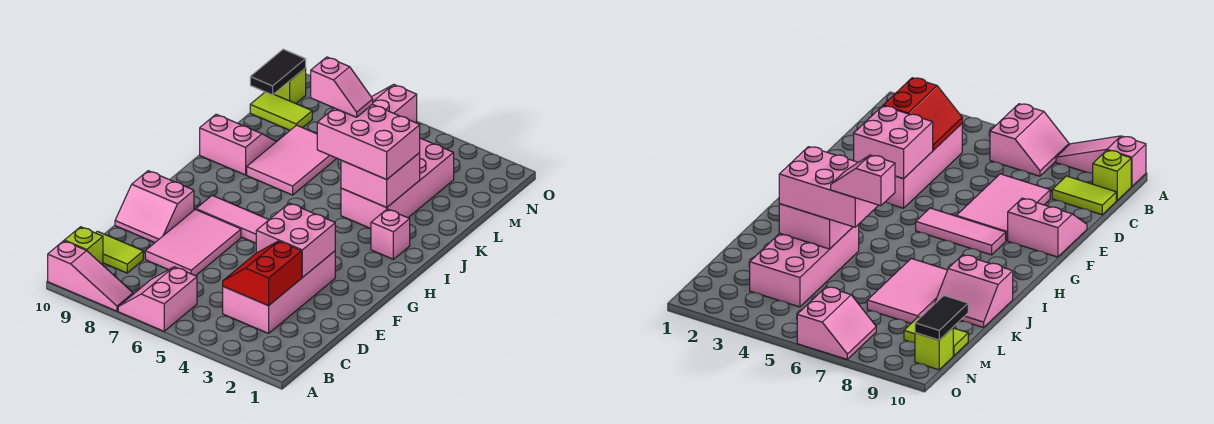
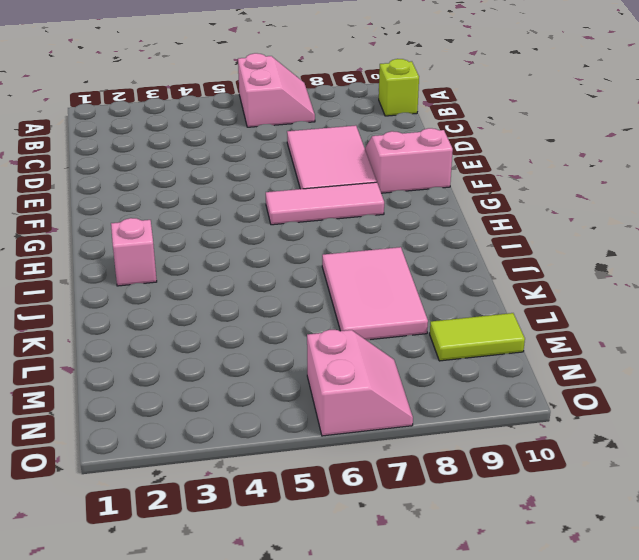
none -> pink 1x3 slope [48,241,133,311]
none -> pink 2x4 brick [223,251,335,333]
none -> lime 1x2 tile [96,231,143,273]

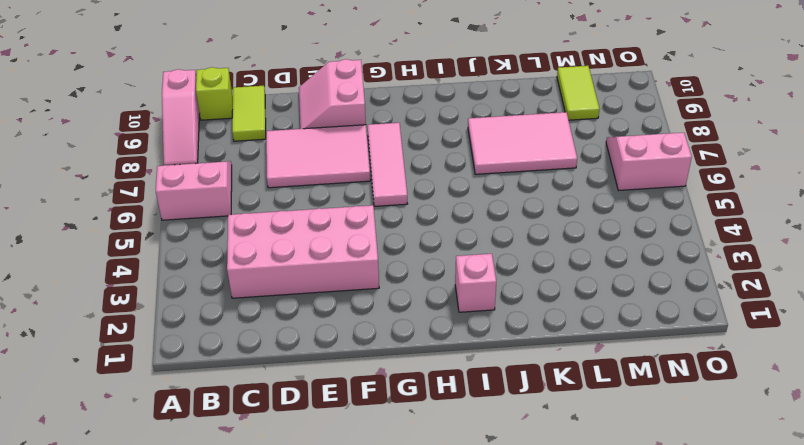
none -> pink 2x4 brick [341,138,454,229]
none -> pink 2x2 slope [200,114,276,175]
none -> lime 1x1 brick [274,68,306,104]

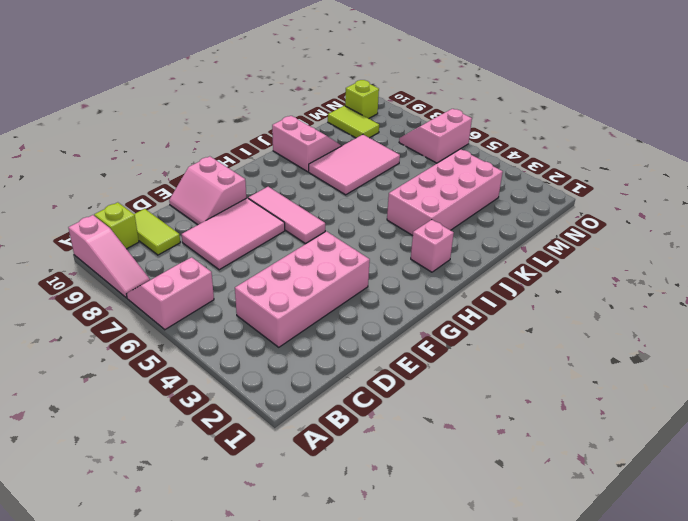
none -> red 2x2 slope [223,241,302,306]
none -> pink 2x2 brick [256,203,335,278]
none -> pink 2x2 brick [341,153,420,207]

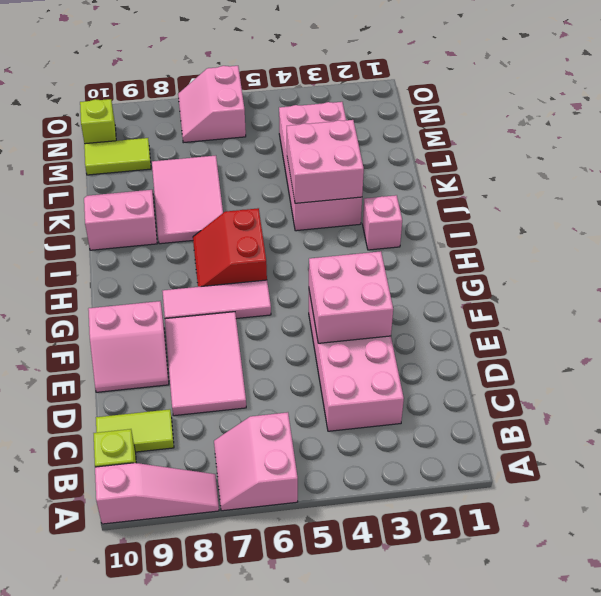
red 2x2 slope [193,208,267,287] -> red 2x2 slope moved to [223,241,302,306]
none -> black 1x2 tile [250,49,306,95]
none -> pink 2x3 brick [317,104,420,179]
none -> pink 1x2 slope [311,57,373,117]

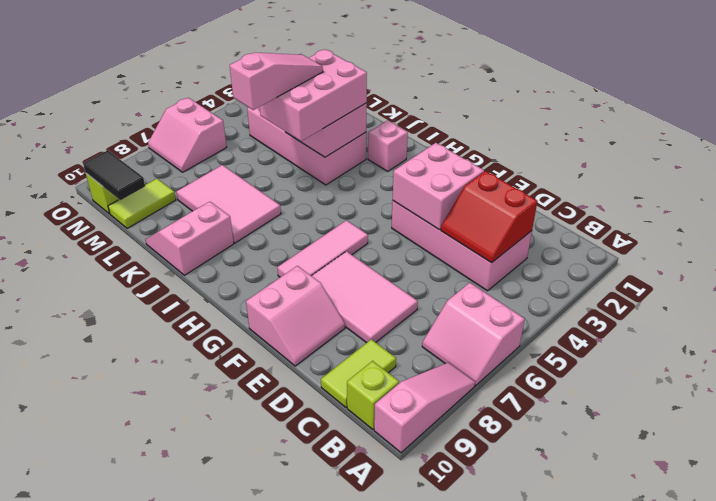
pink 1x3 slope [230,53,323,110] -> pink 1x2 slope [311,57,373,117]

